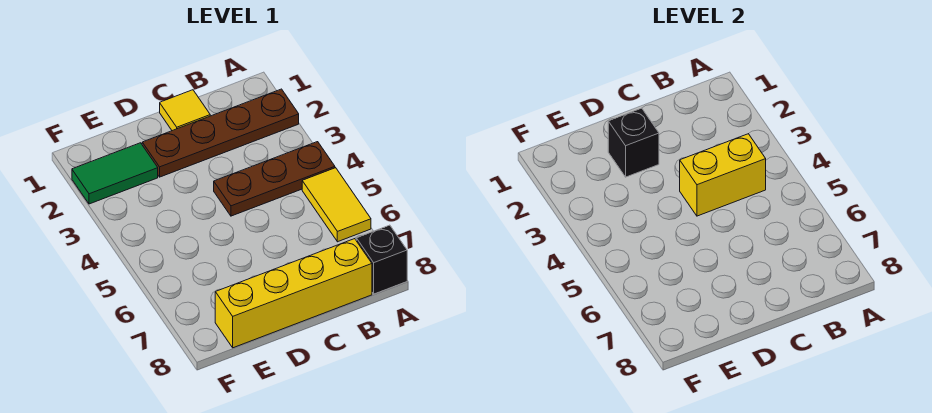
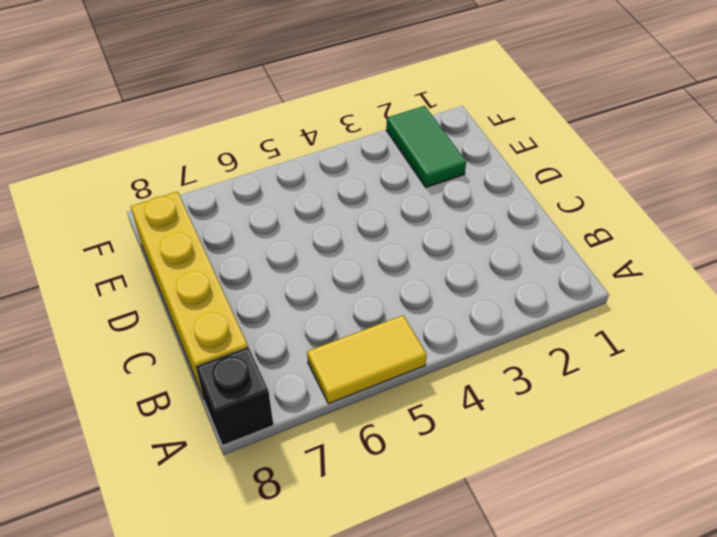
none -> brown 1x4 plate [142,89,299,177]
none -> brown 1x3 plate [214,142,335,216]

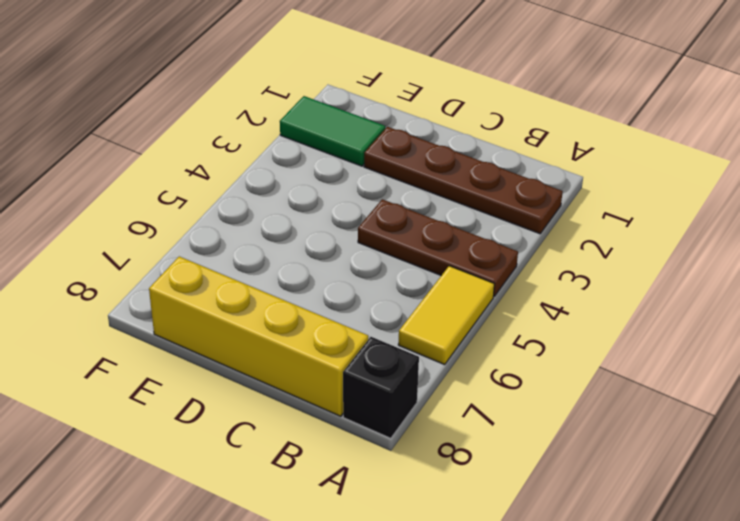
none -> yellow 1x1 tile [160,90,210,131]
none -> yellow 1x2 brick [680,134,766,216]

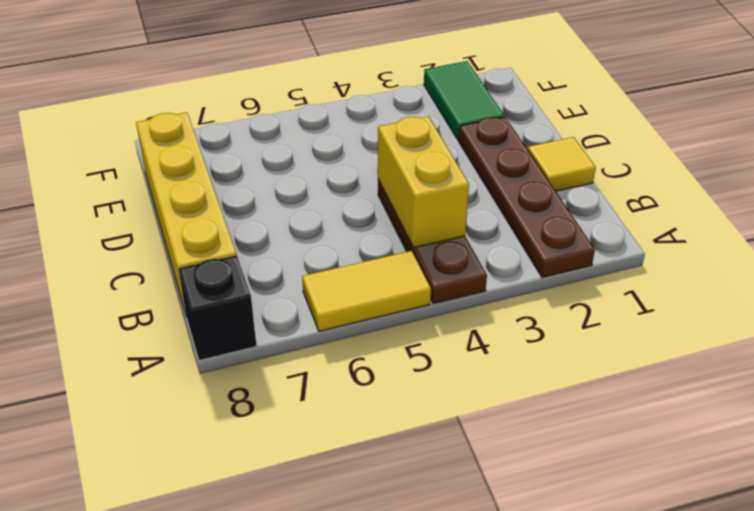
none -> black 1x1 brick [608,108,659,177]

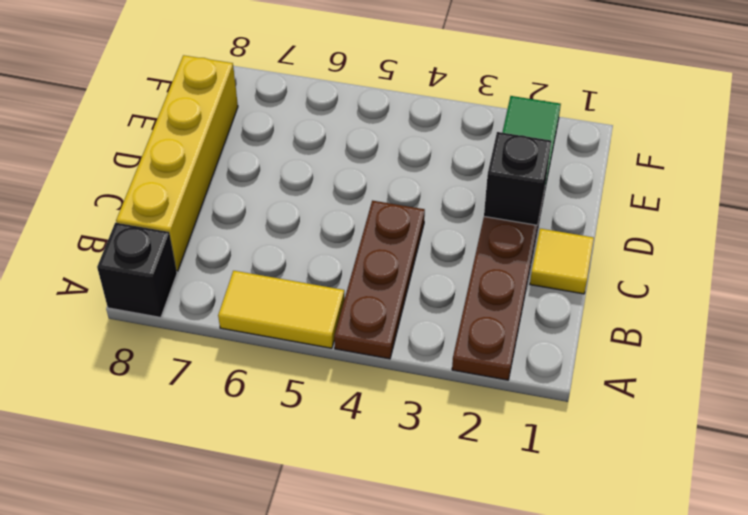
none -> yellow 1x2 brick [680,134,766,216]

